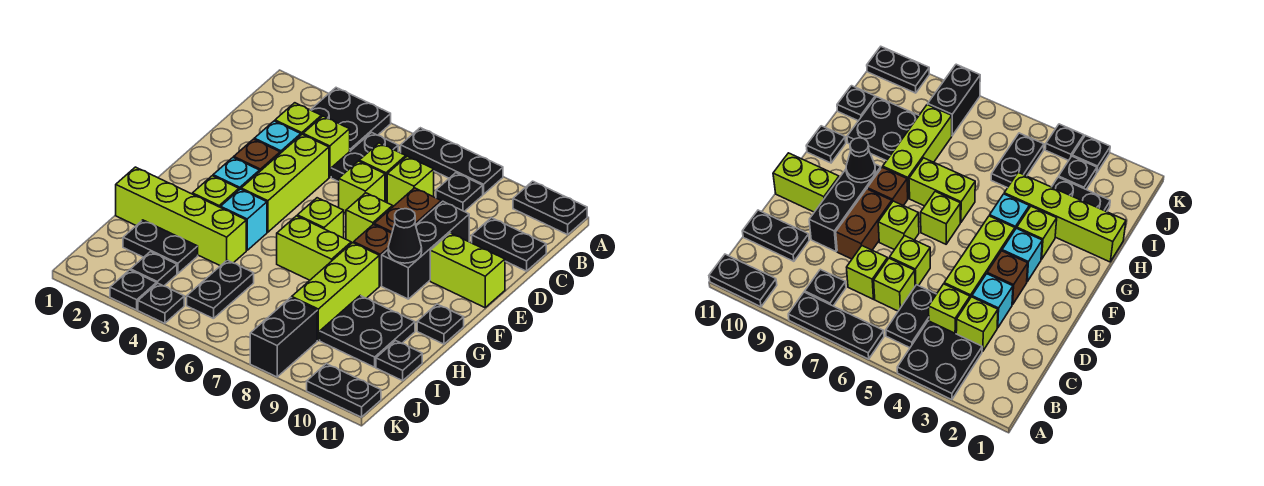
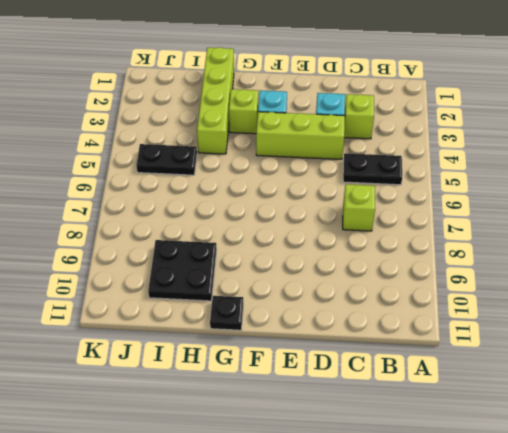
none -> black 2x2 plate [311,88,391,151]
none -> black 1x3 plate [401,128,503,195]
none -> black 1x2 plate [513,181,587,235]
none -> black 1x1 plate [436,173,483,212]

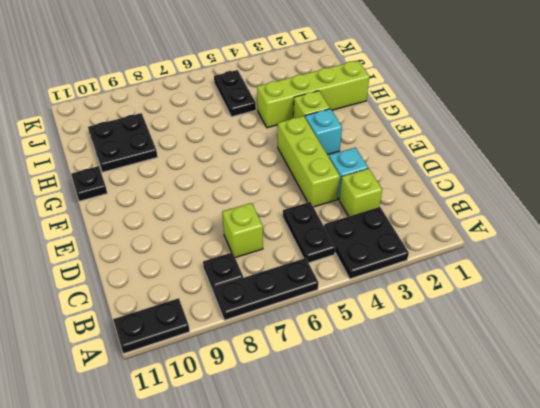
none -> lime 1x1 brick [303,116,350,177]
none -> lime 1x1 brick [359,143,406,203]
none -> black 1x2 plate [472,218,546,271]
none -> lime 1x1 brick [339,161,385,213]

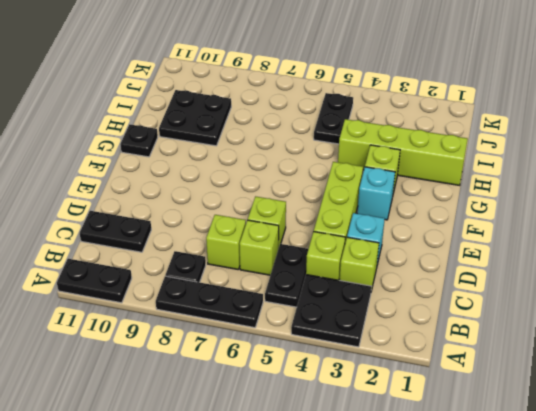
none -> brown 1x2 brick [374,188,441,233]
none -> black 1x3 brick [382,201,469,299]
none -> brown 1x1 brick [234,139,280,171]
none -> lime 1x1 brick [346,193,393,244]

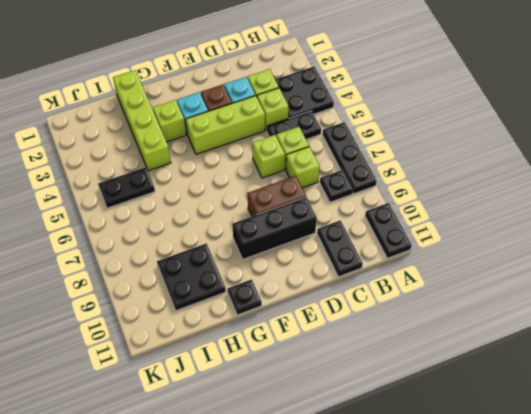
none -> lime 1x1 brick [346,193,393,244]
none -> lime 1x2 brick [430,233,505,308]
none -> lime 1x1 brick [297,198,344,238]
none -> brown 1x1 brick [354,224,392,286]

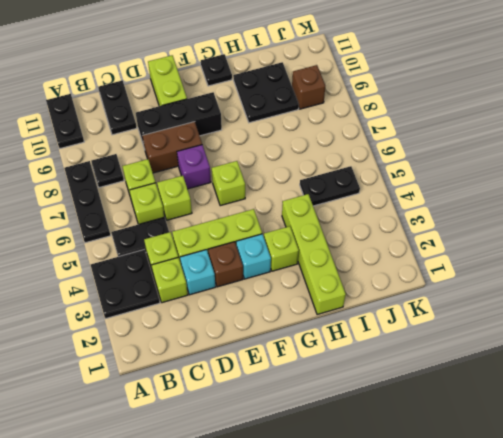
purple 1x1 brick [177,145,211,189] -> lime 1x1 brick [346,193,393,244]
brown 1x1 brick [292,65,325,109] -> brown 1x1 brick moved to [354,224,392,286]
none -> cyan 1x1 brick [221,189,267,250]
none -> lime 1x2 brick [277,216,351,280]
none -> lime 1x3 brick [292,243,379,340]
none -> black 1x2 plate [123,220,198,273]

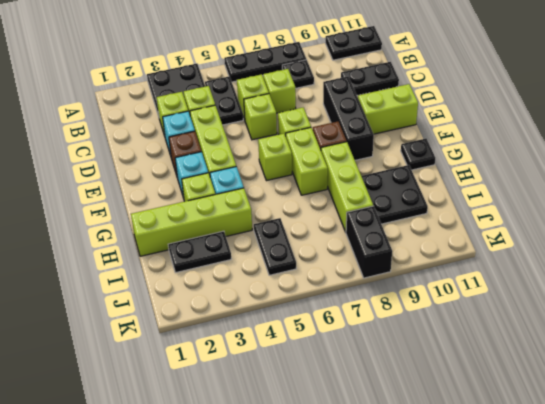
lime 1x2 brick [286,128,328,195] -> lime 1x2 brick turned to [277,216,351,280]
none -> brown 1x2 brick [374,188,441,233]
none -> black 1x1 plate [376,341,422,381]
none -> black 1x1 plate [131,252,177,286]
none -> black 1x1 plate [110,270,156,310]

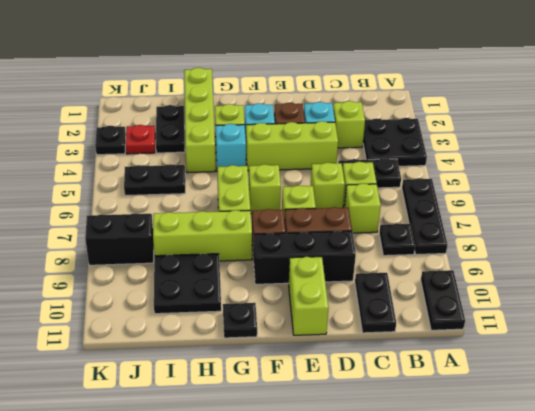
red 1x1 plate [126,125,155,154] -> black 1x1 plate [131,252,177,286]
none -> lime 1x1 brick [303,116,350,177]
none -> black 1x1 plate [376,341,422,381]
none -> black 1x1 plate [138,283,184,323]
none -> black 1x2 plate [307,364,381,417]

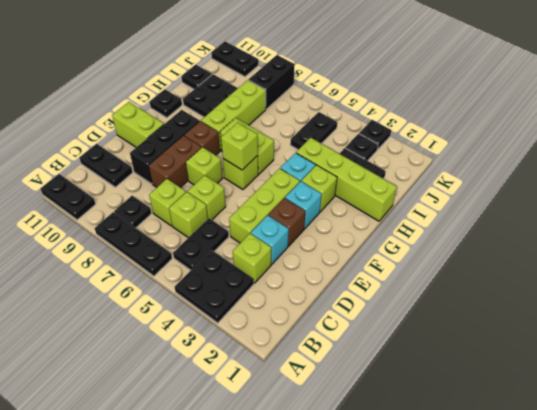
lime 1x1 brick [221,123,258,170] -> lime 1x1 brick moved to [303,116,350,177]
none -> black 1x1 plate [138,283,184,323]
none -> black 1x1 cone [388,209,422,263]

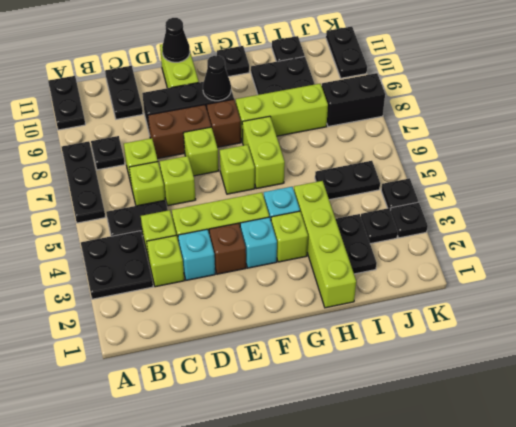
black 1x1 cone [162,18,190,62] -> none

